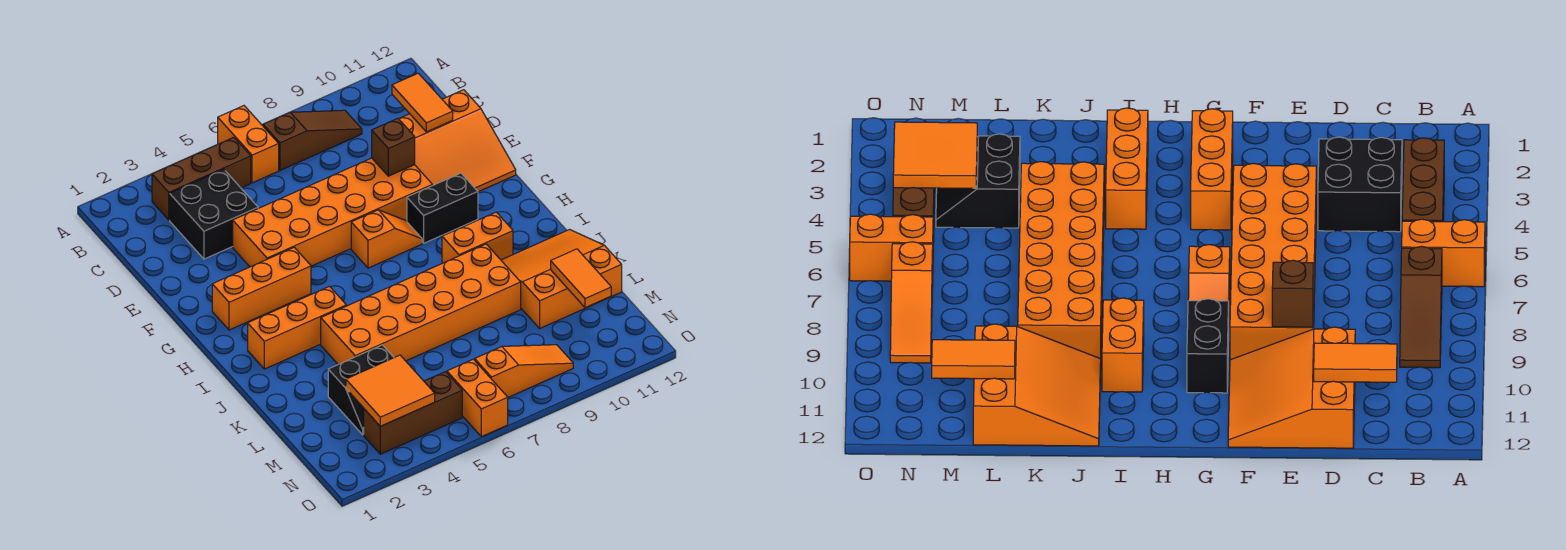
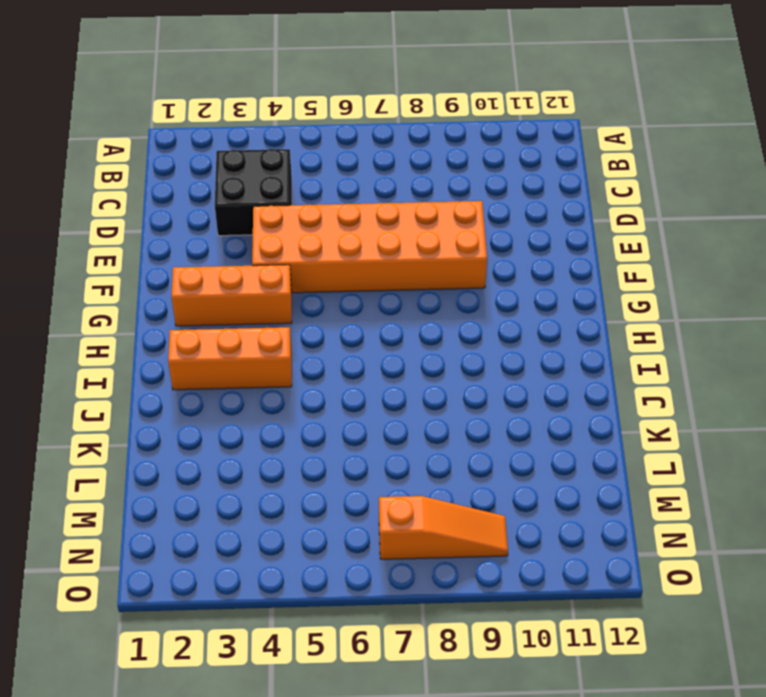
none -> orange 1x2 brick [218,106,279,183]
none -> brown 1x3 brick [152,137,251,220]
none -> brown 1x3 slope [263,110,362,170]

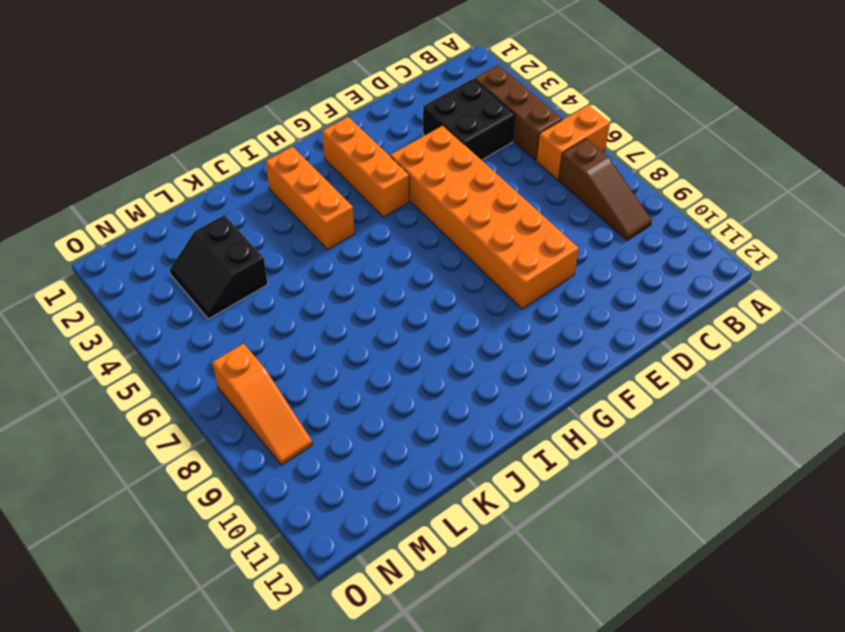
none -> orange 3x3 slope [399,90,516,192]
none -> orange 1x2 slope [351,210,422,268]
none -> black 1x2 brick [407,173,478,243]

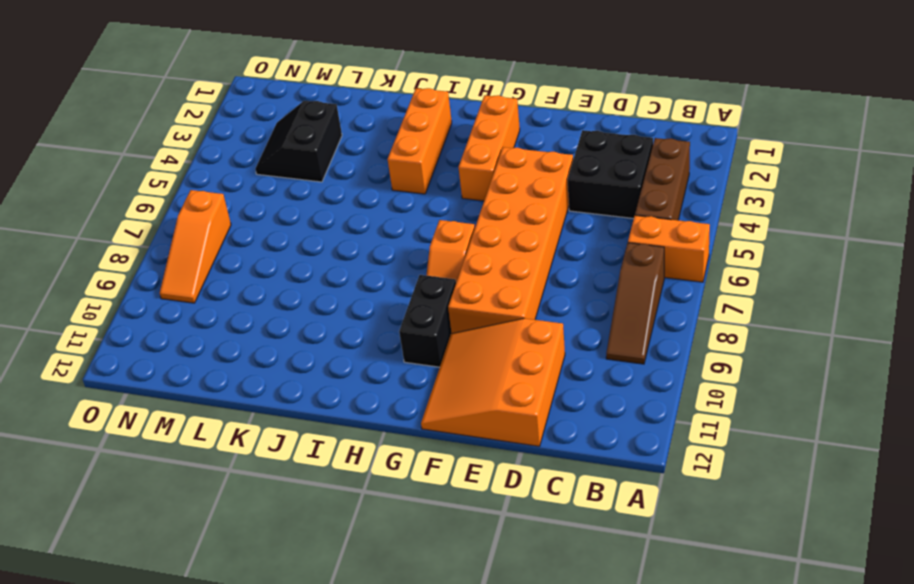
none -> orange 1x2 brick [442,212,513,263]
none -> orange 2x6 brick [321,244,521,364]
none -> orange 3x3 slope [501,230,622,328]

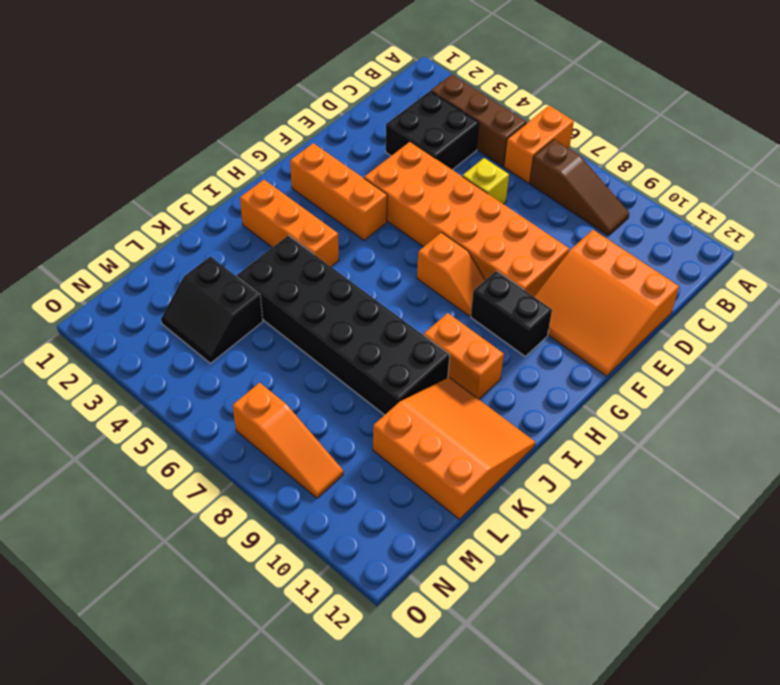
yellow 1x1 brick [462,158,509,204] -> none
black 2x6 brick [237,235,450,415] -> orange 2x6 brick [321,244,521,364]
none -> brown 1x3 brick [364,372,462,454]
none -> orange 1x2 brick [447,359,508,437]
none -> orange 1x2 tile [392,73,453,132]

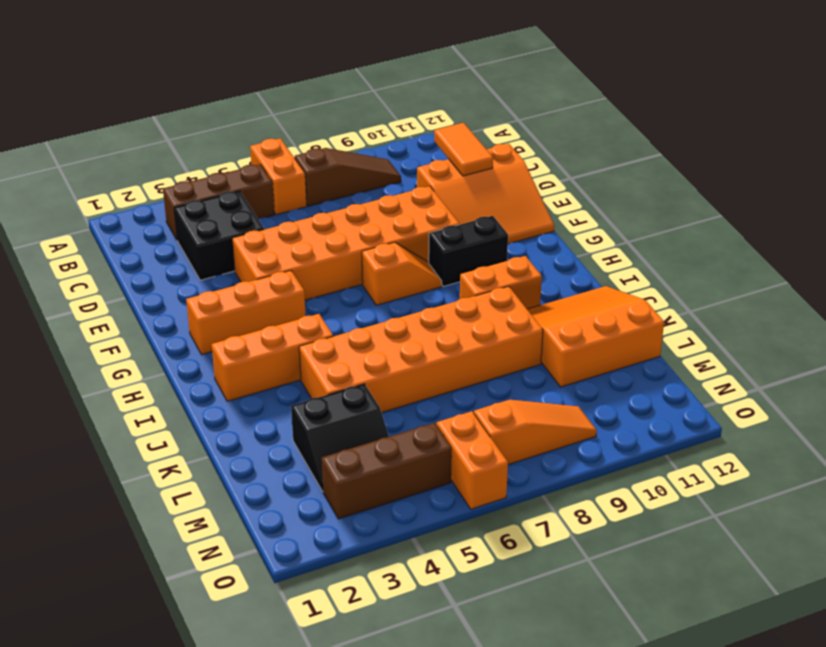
none -> brown 1x1 brick [372,118,415,176]
none -> orange 1x2 tile [551,249,611,308]
none -> orange 2x2 tile [346,355,435,426]

